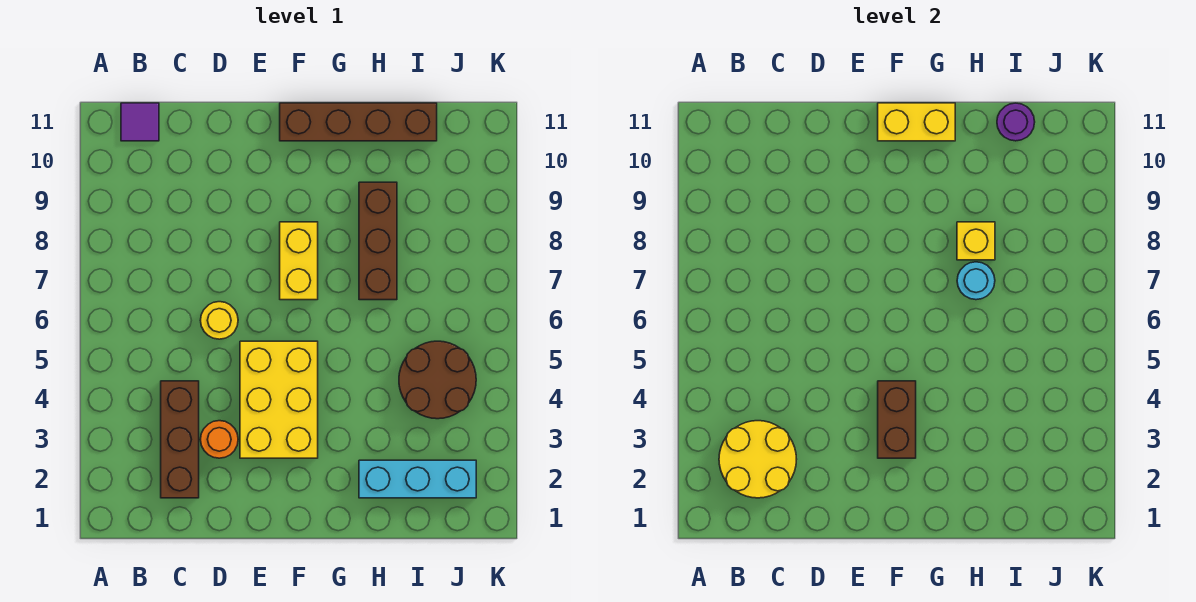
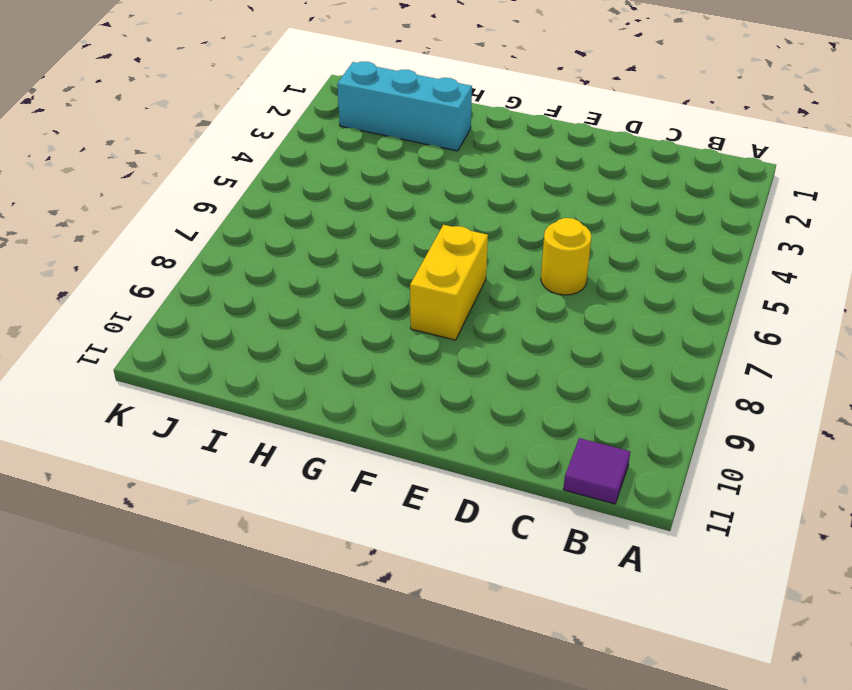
none -> brown 1x3 brick [161,381,199,498]
none -> orange 1x1 round brick [200,421,238,458]
none -> yellow 2x3 brick [240,341,318,458]

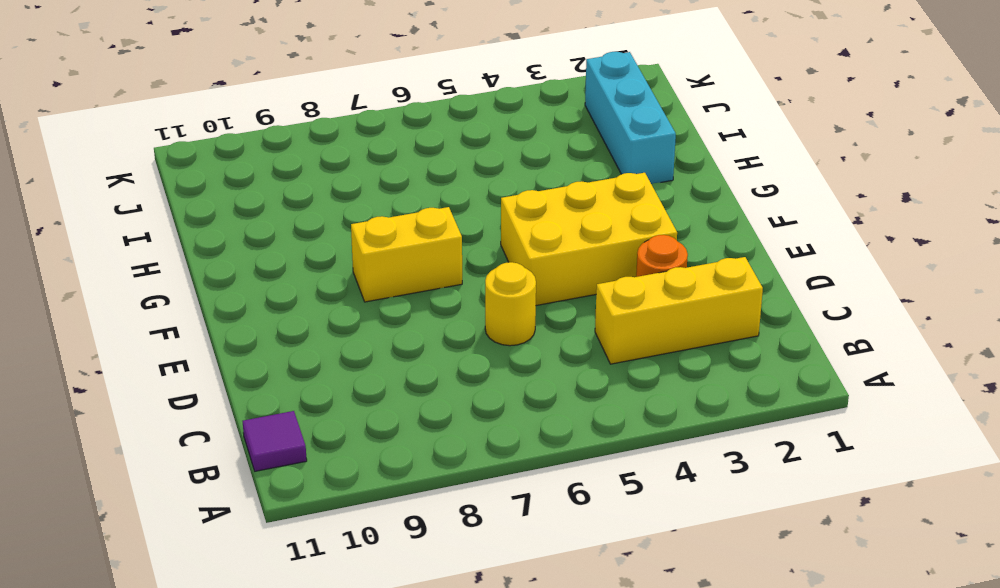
yellow 1x3 brick [595,257,763,364] -> brown 1x3 brick [161,381,199,498]
none -> brown 1x4 brick [280,103,437,141]
none -> brown 1x3 brick [359,182,397,300]
none -> brown 2x2 round brick [399,341,476,419]

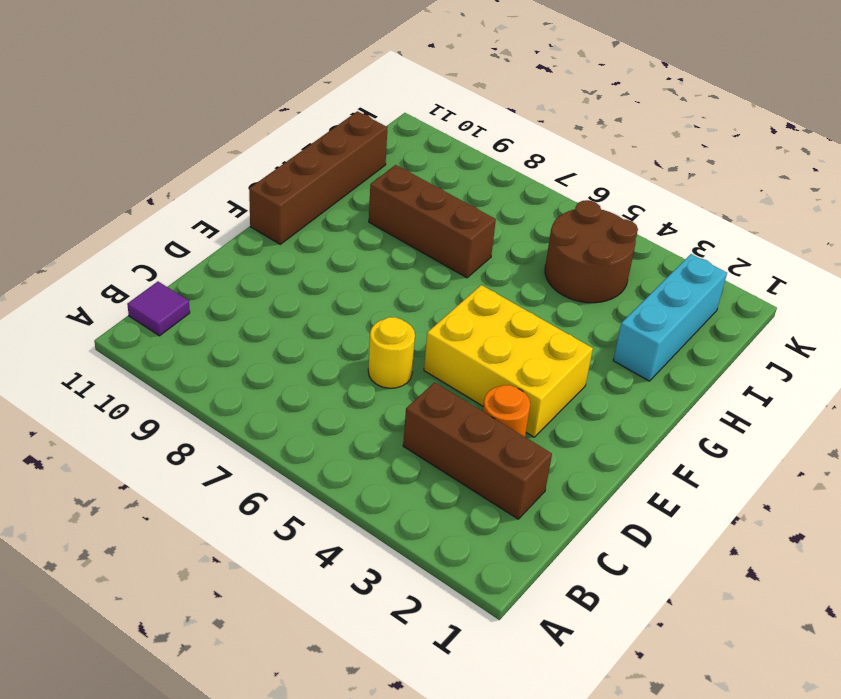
none -> yellow 1x2 brick [280,222,318,300]
none -> yellow 2x2 round brick [719,421,797,498]
none -> brown 1x2 brick [878,381,916,458]

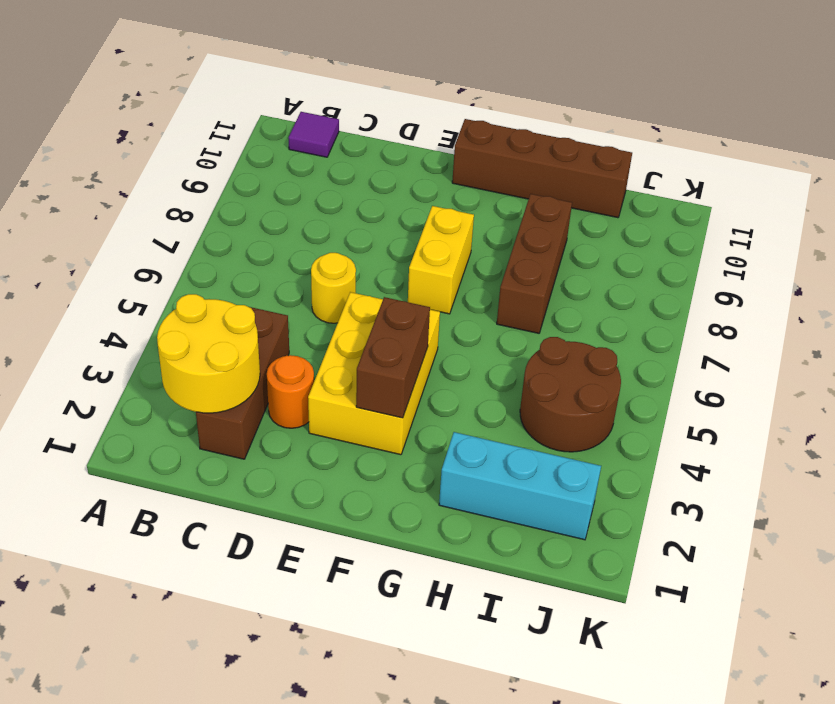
none -> yellow 1x2 brick [878,103,955,141]
none -> cyan 1x1 round brick [957,262,995,300]
none -> yellow 1x1 brick [957,222,995,260]

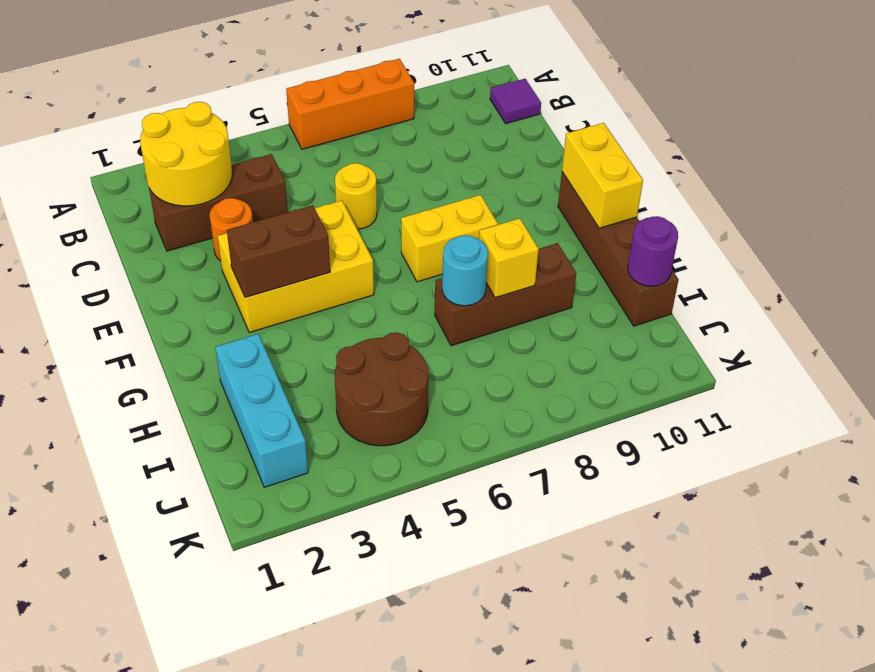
orange 1x3 brick [286,59,414,149] -> none

